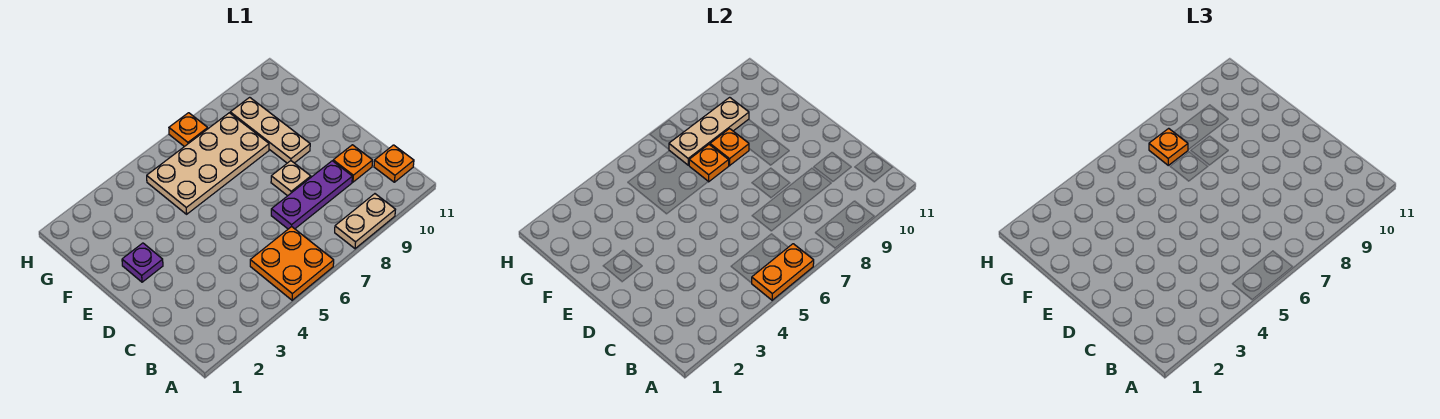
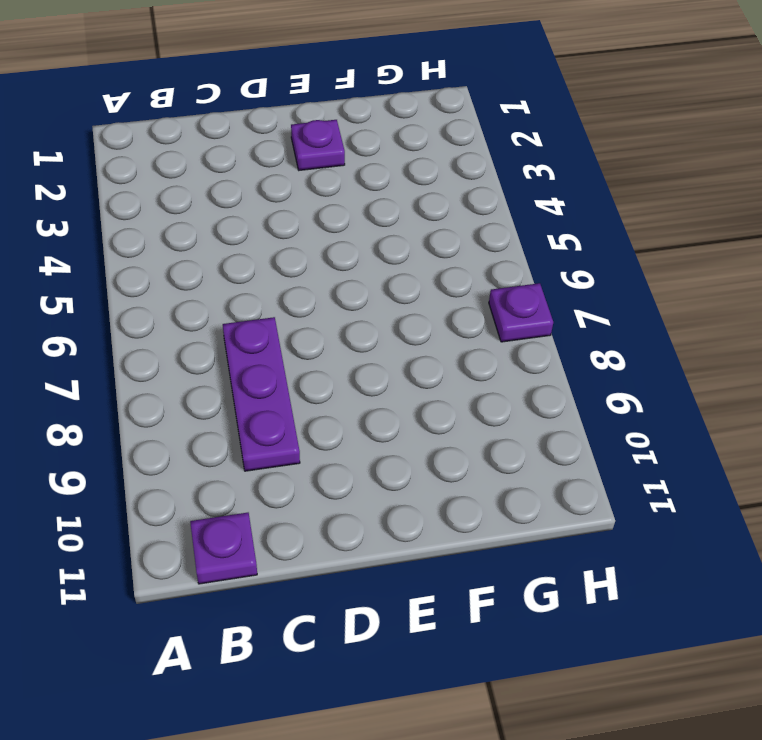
purple 1x1 plate [190,513,257,584] -> orange 1x1 plate [374,145,414,182]
purple 1x1 plate [489,283,553,342] -> orange 1x1 plate [169,113,208,147]
none -> orange 2x2 plate [250,227,334,300]
none -> tan 1x2 plate [335,194,395,249]
none -> orange 1x1 plate [333,145,373,182]

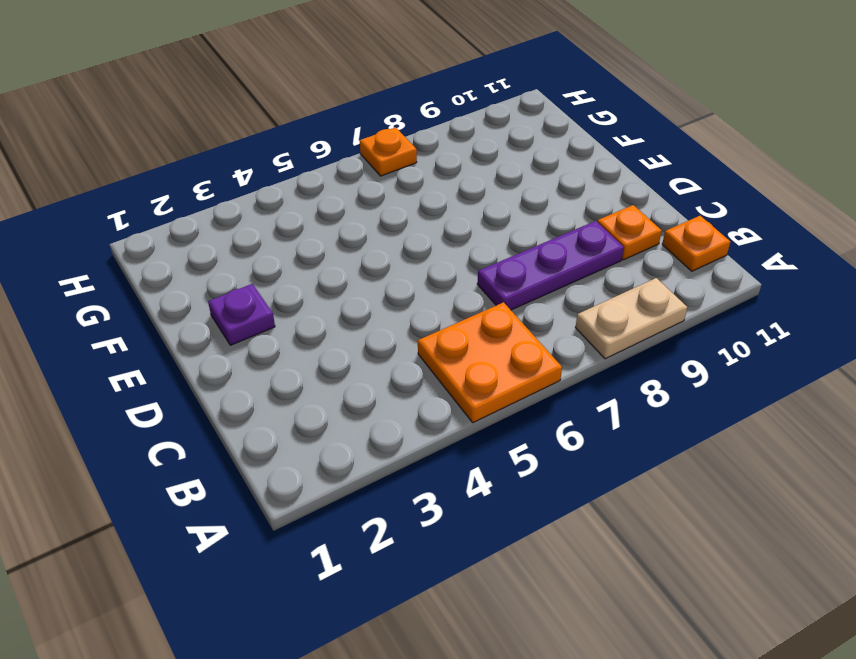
none -> tan 1x1 plate [271,161,311,196]
none -> tan 1x3 plate [230,97,310,163]
none -> tan 2x4 plate [147,113,269,214]

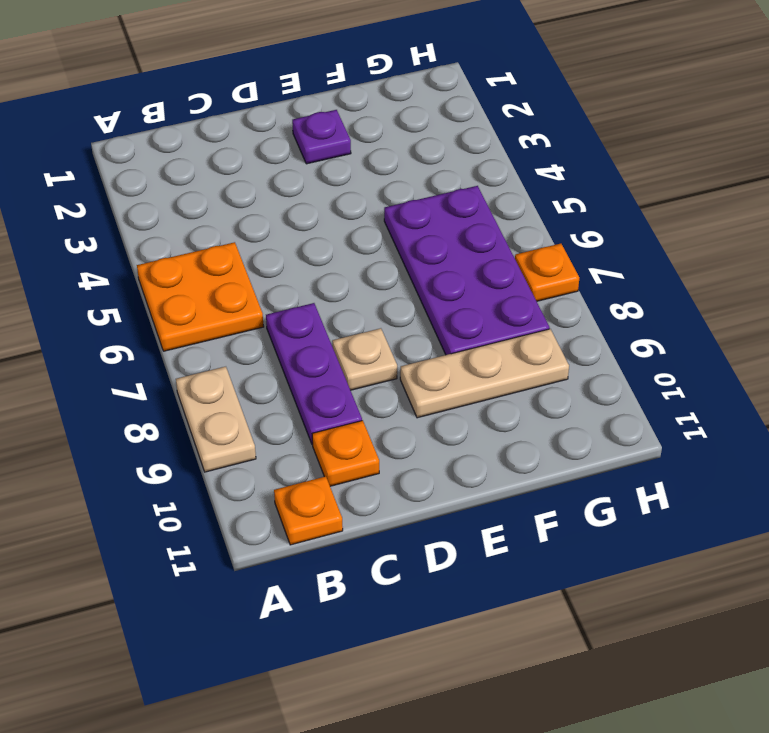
purple 2x4 plate [384,186,550,355] -> tan 2x4 plate [147,113,269,214]
none -> orange 1x2 plate [752,244,814,300]
none -> orange 1x1 plate [689,145,729,182]
none -> orange 1x1 plate [710,129,749,166]

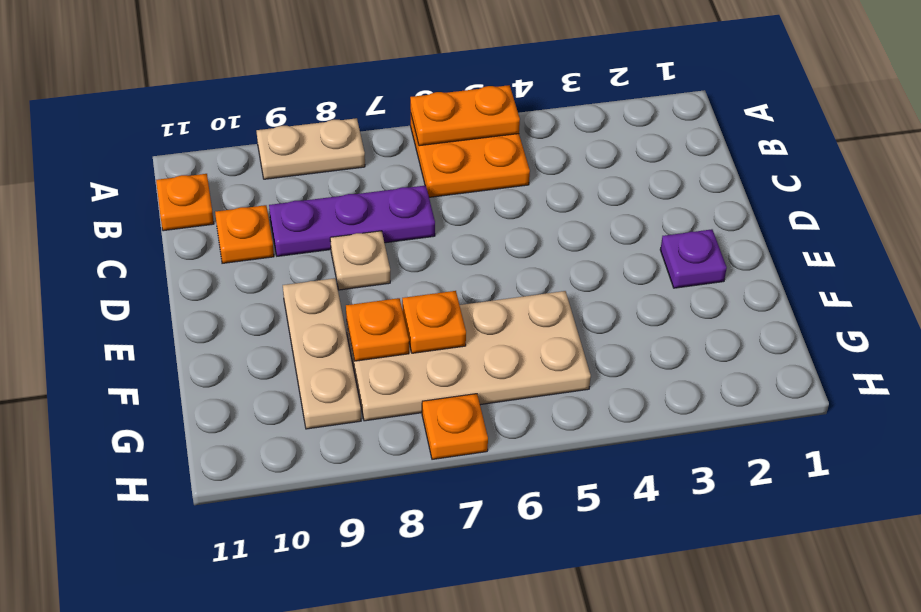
none -> tan 1x3 plate [669,97,749,165]
none -> orange 1x1 plate [1149,128,1188,165]

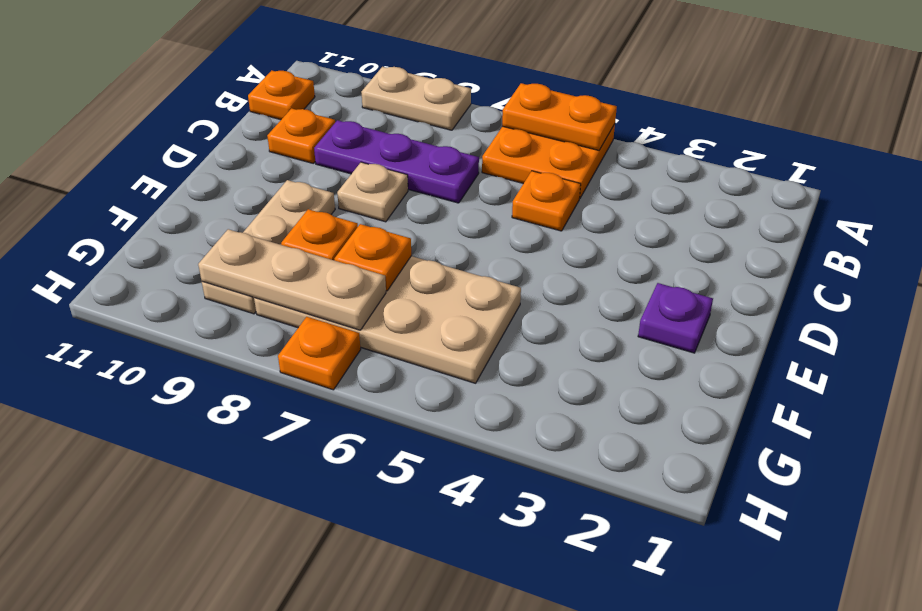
orange 1x1 plate [512,171,581,231] -> orange 1x1 plate moved to [1149,128,1188,165]

